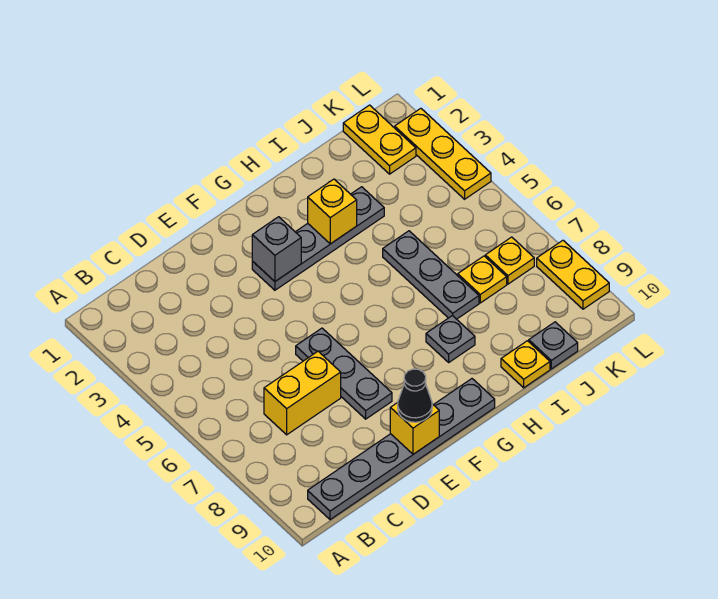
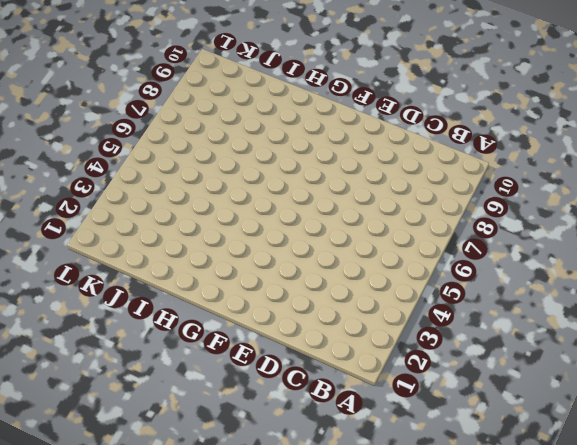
none -> grey 1x6 plate [308,379,495,520]
none -> yellow 1x2 brick [264,351,341,435]
none -> grey 1x3 plate [296,328,392,419]

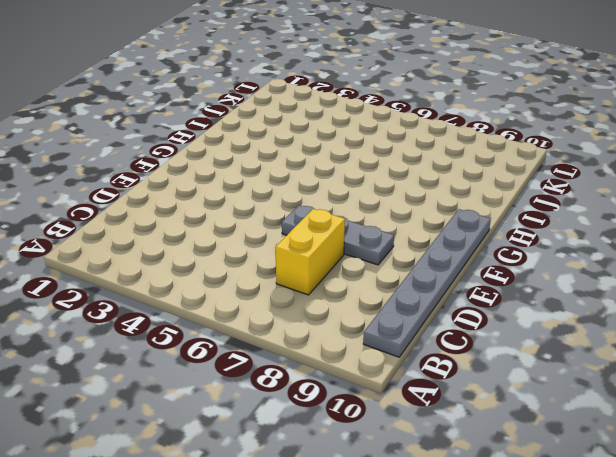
none -> grey 1x4 plate [252,187,384,290]
none -> grey 1x1 plate [426,315,475,362]
none -> grey 1x3 plate [383,231,479,319]

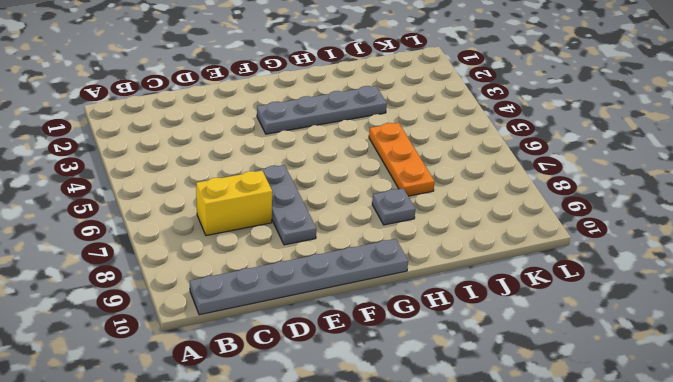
orange 1x3 plate [369,123,435,196] -> grey 1x3 plate [383,231,479,319]
none -> yellow 1x1 plate [501,341,550,388]
none -> yellow 1x1 plate [458,256,507,303]
none -> grey 1x1 plate [529,322,578,369]

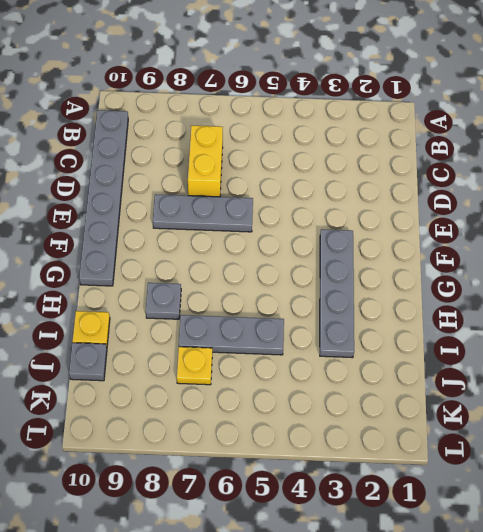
none -> yellow 1x2 plate [343,105,416,174]
none -> yellow 1x1 plate [485,237,534,284]
none -> yellow 1x3 plate [395,108,491,199]

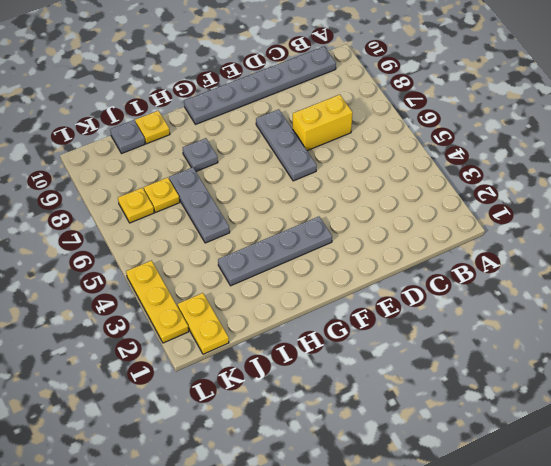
none -> yellow 1x2 plate [537,240,609,309]
none -> yellow 1x1 brick [390,403,439,454]
none -> grey 1x1 brick [252,217,301,281]

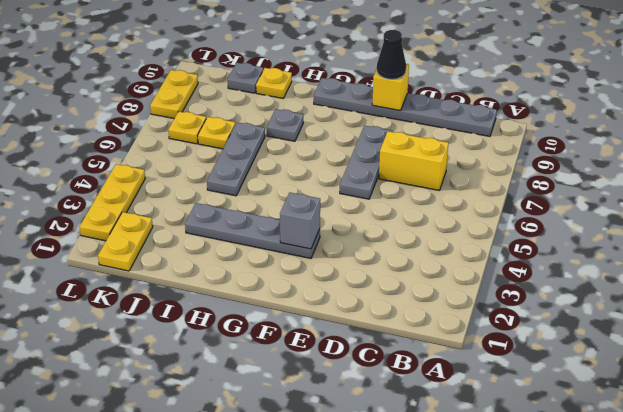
none -> yellow 1x1 brick [308,179,357,244]

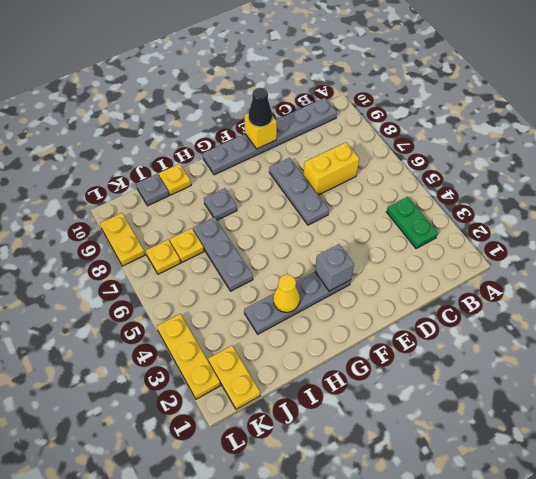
green 1x2 plate [387,197,438,248] -> none
yellow 1x1 cone [273,275,300,312] -> yellow 1x1 brick [308,179,357,244]

